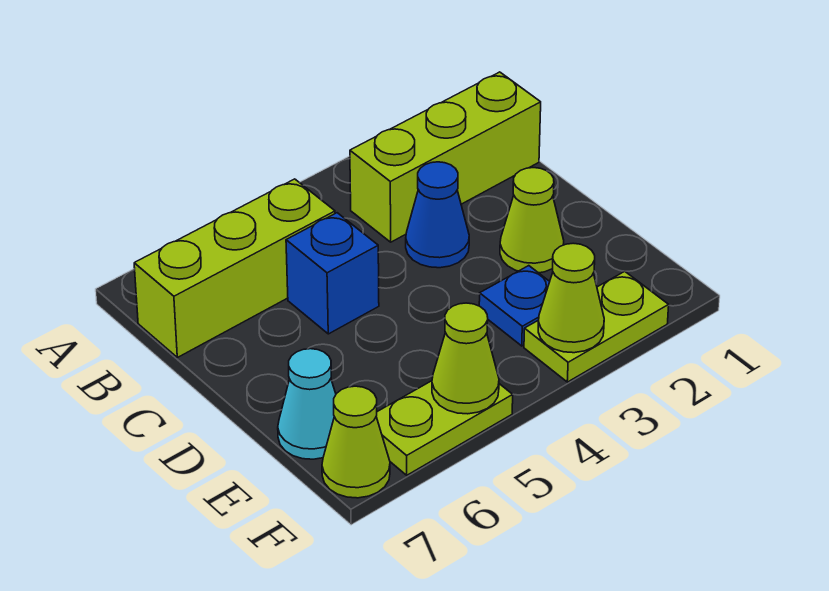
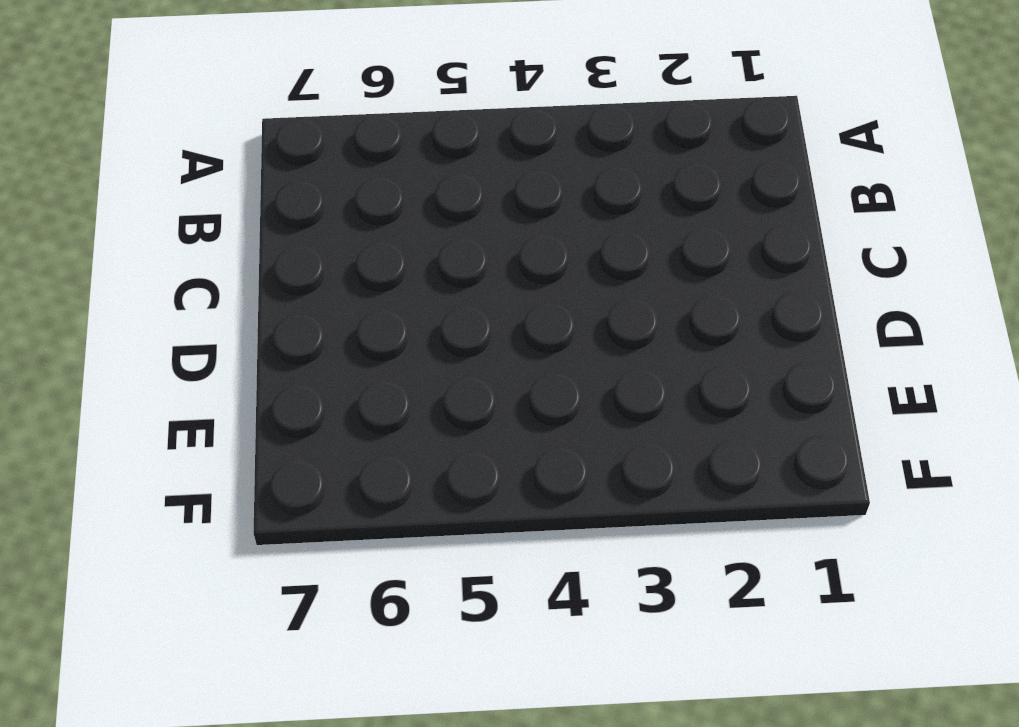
none -> lime 1x3 brick [350,72,541,242]
none -> lime 1x3 brick [134,179,335,358]
none -> blue 1x1 cone [406,162,469,268]

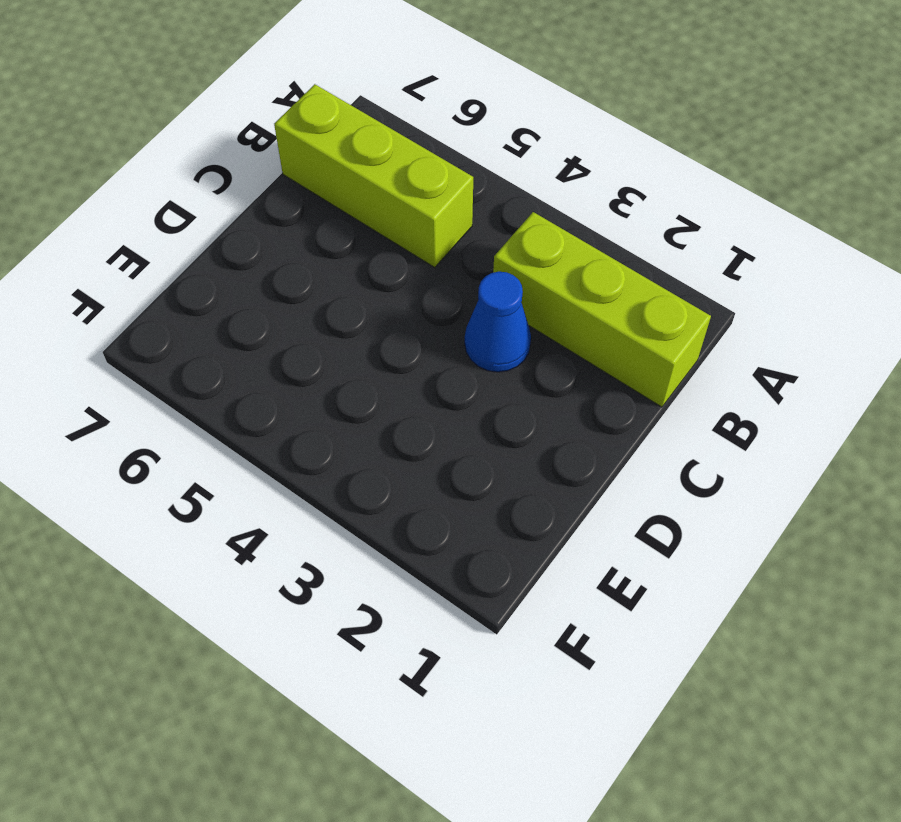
none -> blue 1x1 brick [286,213,379,334]
none -> lime 1x1 cone [500,168,564,273]
none -> blue 1x1 plate [479,266,550,346]

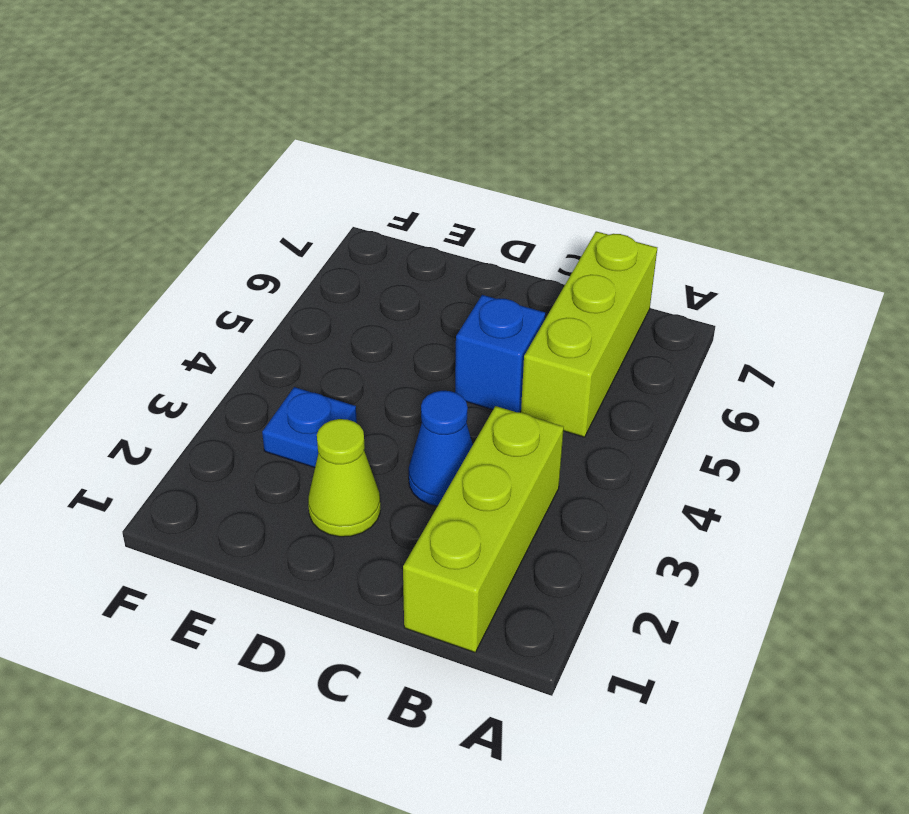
none -> cyan 1x1 cone [278,349,336,459]
none -> lime 1x2 plate [524,271,669,382]
none -> lime 1x2 plate [376,381,513,475]

